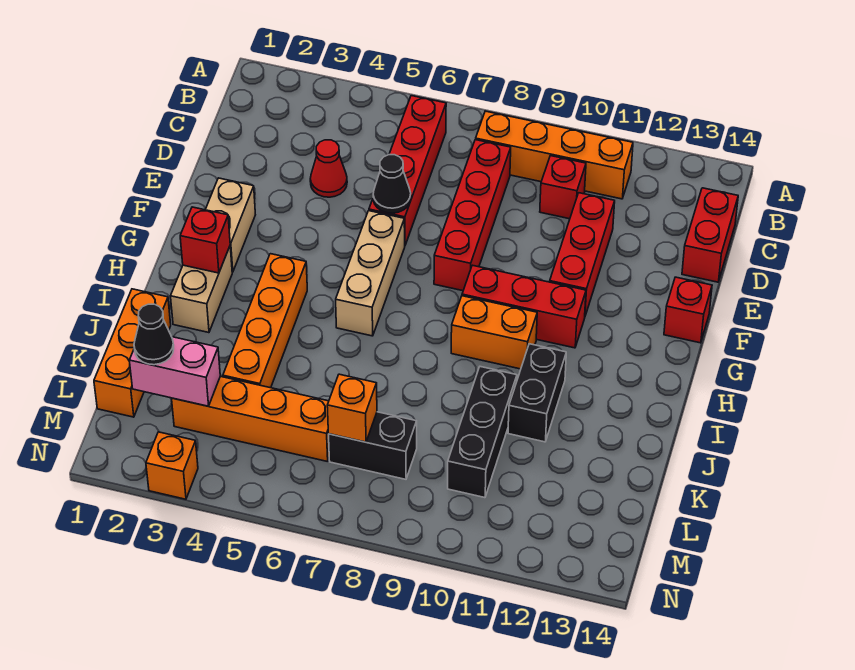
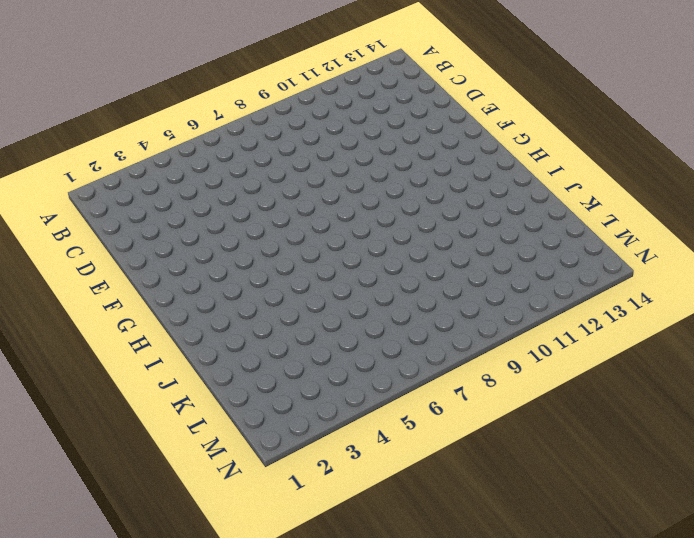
none -> red 1x4 brick [369,96,446,245]
none -> orange 1x4 brick [476,111,633,199]
none -> red 1x4 brick [434,140,511,291]

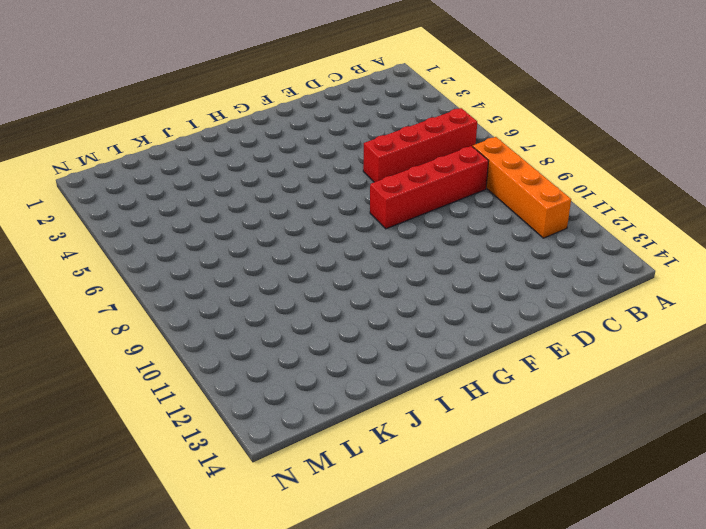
none -> red 1x1 brick [540,156,586,219]
none -> red 1x2 brick [682,188,738,282]
none -> red 1x1 cone [310,140,347,197]

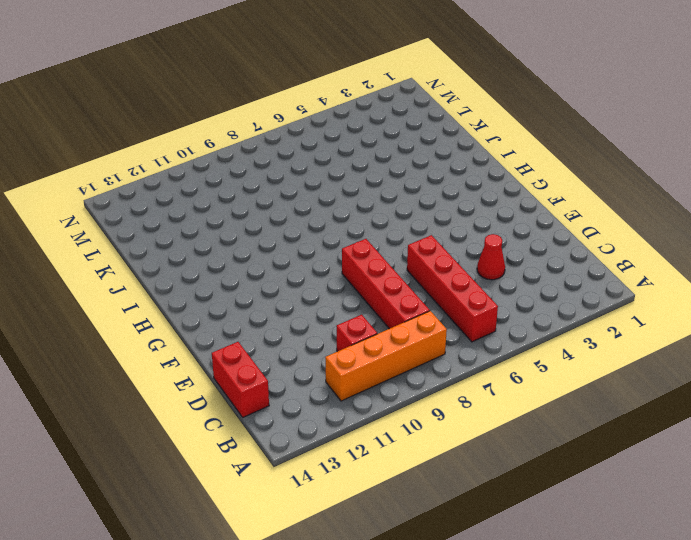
none -> red 1x3 brick [550,193,615,316]
none -> tan 1x2 brick [205,178,255,272]
none -> tan 1x3 brick [336,211,405,336]

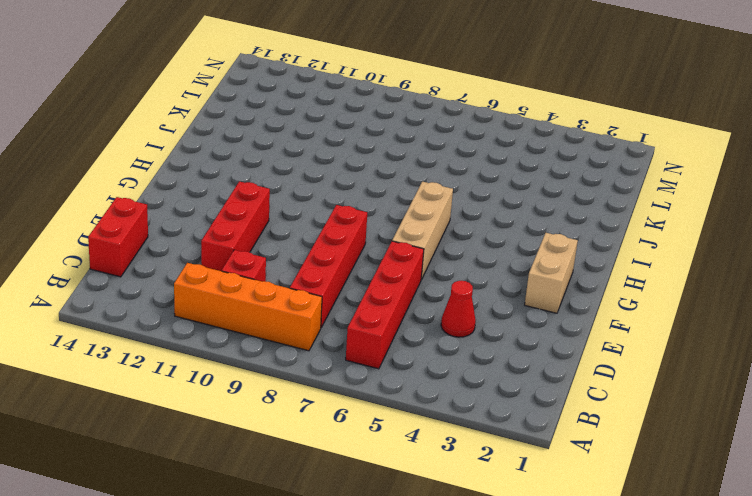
none -> red 1x1 brick [664,277,712,343]
none -> red 1x3 brick [462,265,586,348]
none -> tan 1x2 brick [171,247,232,333]

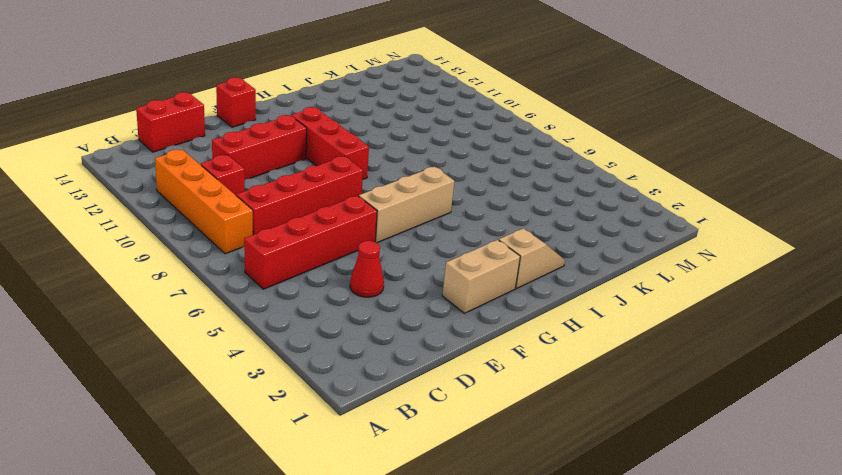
tan 1x2 slope [499,228,565,289] -> tan 1x2 brick [171,247,232,333]
none -> orange 1x4 brick [223,254,307,388]
none -> orange 1x2 brick [451,296,537,369]
none -> black 1x2 brick [508,344,566,442]

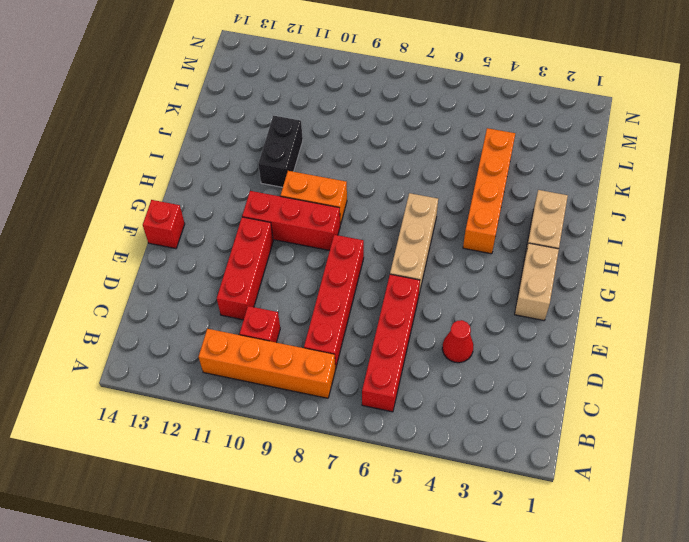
none -> red 1x2 brick [682,188,738,282]
none -> orange 1x3 brick [94,289,171,417]
none -> black 1x3 brick [448,367,517,498]

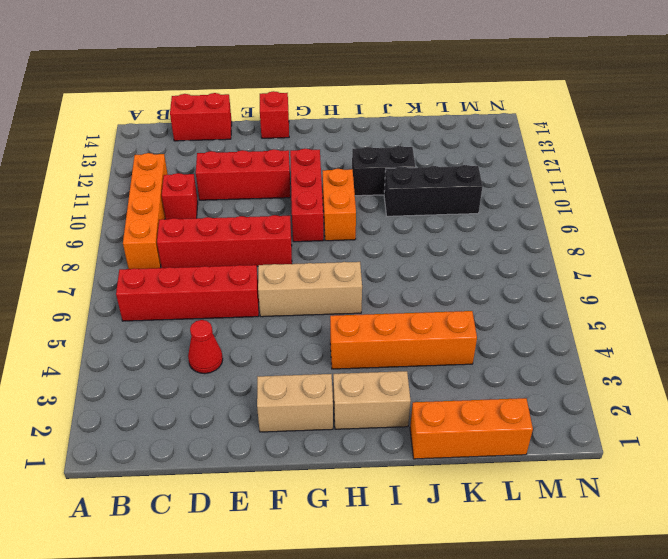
none -> orange 1x4 brick [171,376,329,462]
none -> black 1x2 brick [329,412,417,479]
none -> orange 1x1 brick [146,432,198,499]

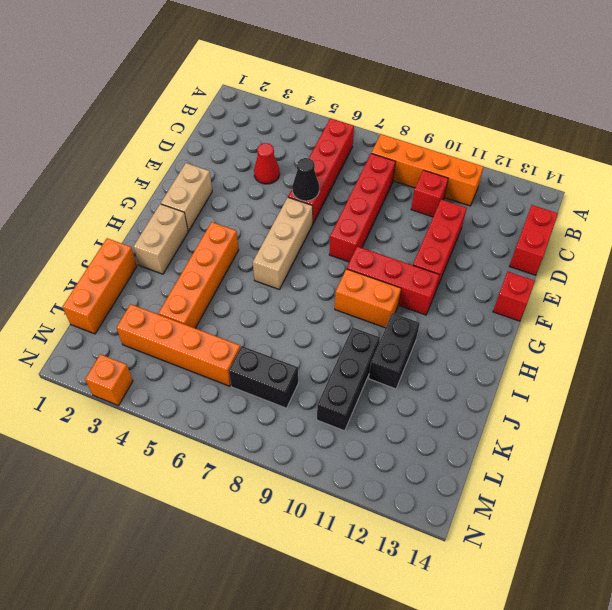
none -> red 1x1 brick [180,207,230,273]
none -> pink 1x2 brick [129,337,220,406]
none -> orange 1x1 brick [327,374,377,442]

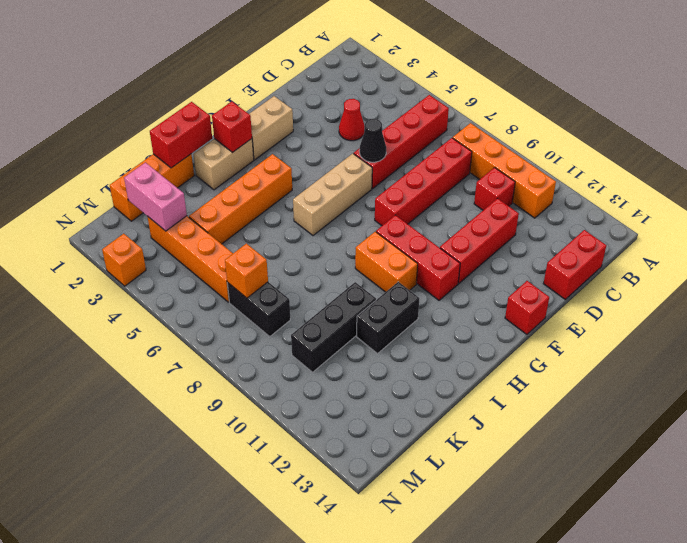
red 1x2 brick [150,102,212,168] -> none
none -> black 1x1 cone [134,304,174,365]

